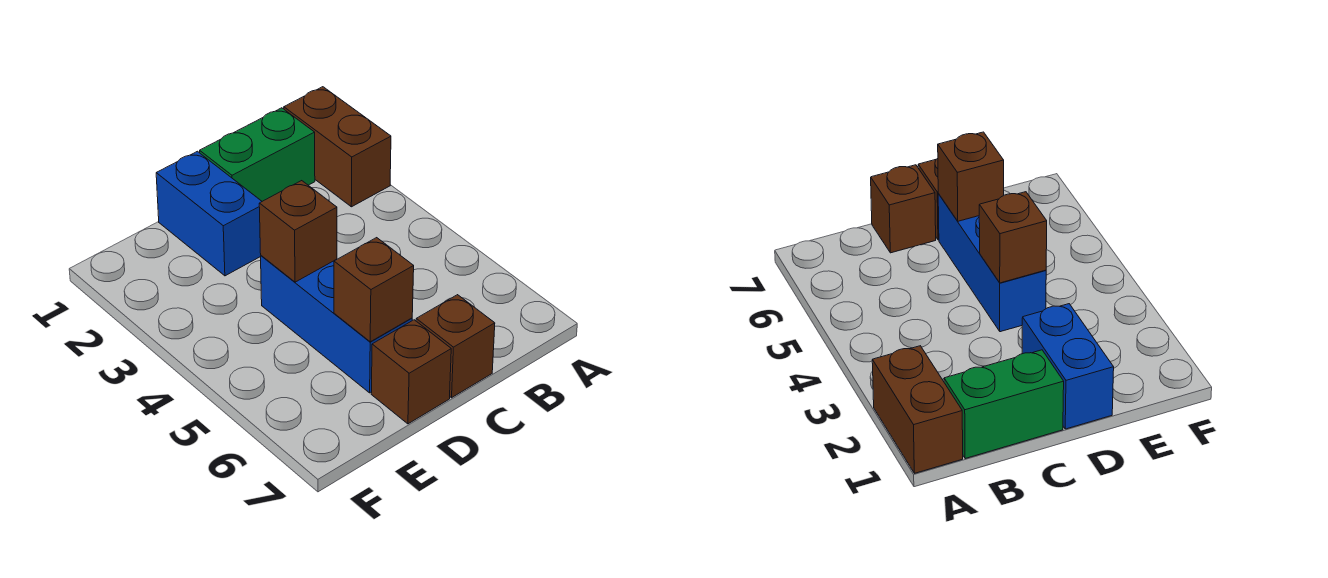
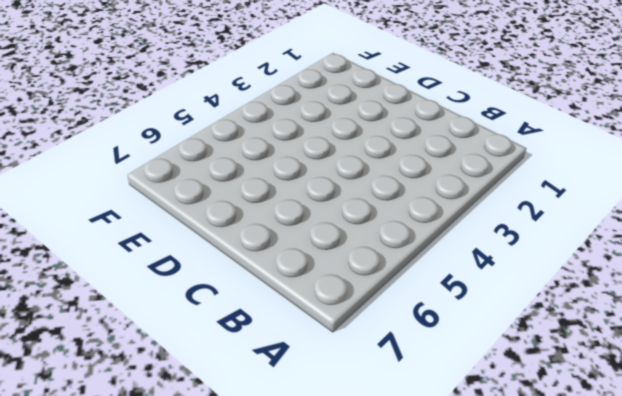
none -> brown 1x2 brick [284,87,391,207]
none -> green 1x2 brick [200,108,315,201]

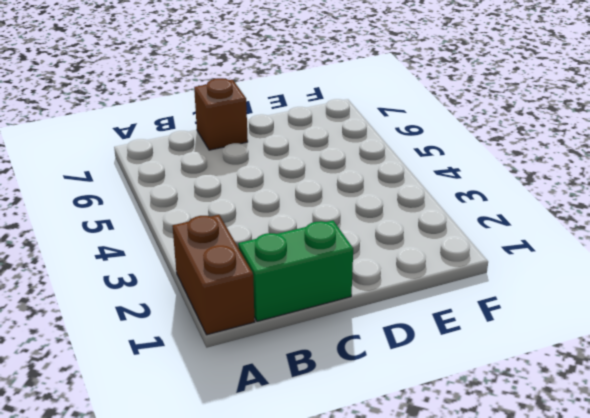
none -> blue 1x2 brick [156,151,262,276]
none -> blue 1x3 brick [261,256,412,393]

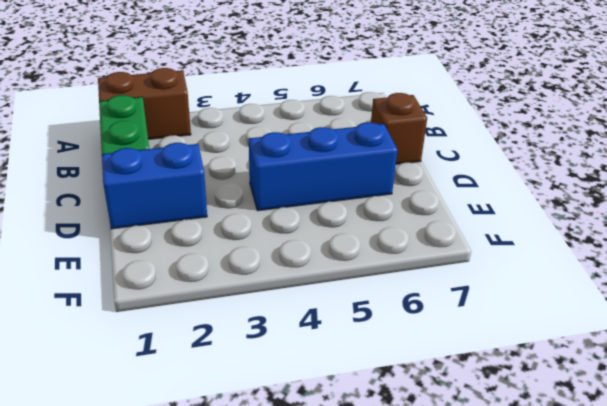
none -> brown 1x1 brick [371,320,451,424]
none -> brown 1x1 brick [259,181,337,282]

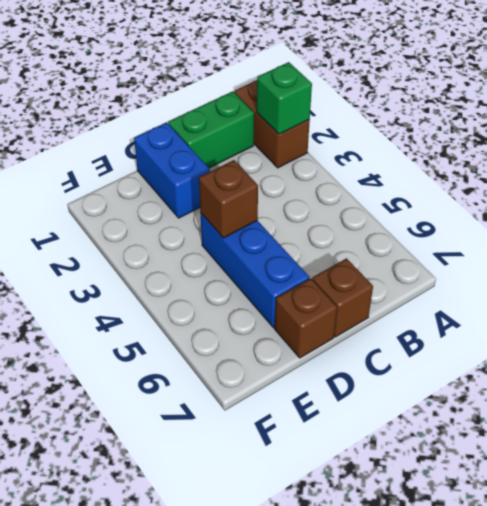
green 1x1 brick [257,62,312,134] -> none
none -> brown 1x1 brick [334,238,414,342]

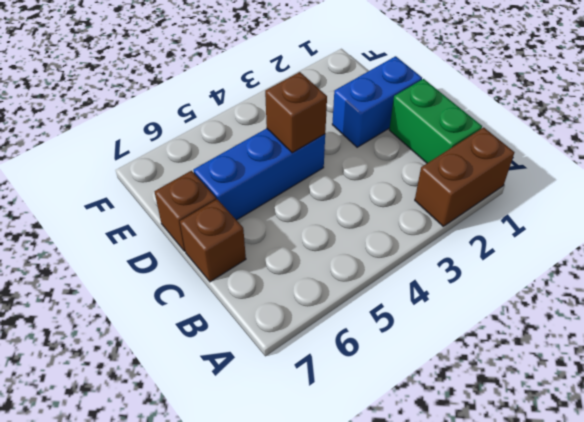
none -> brown 1x1 brick [334,238,414,342]

